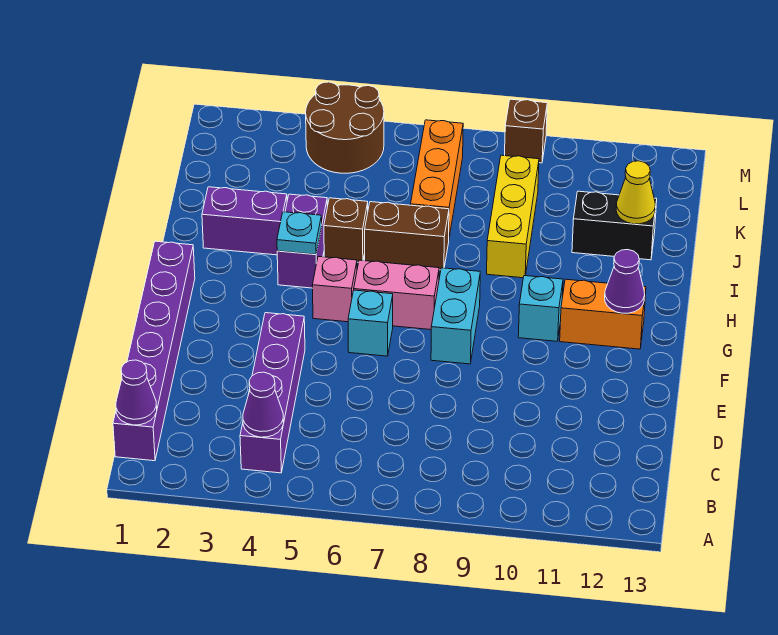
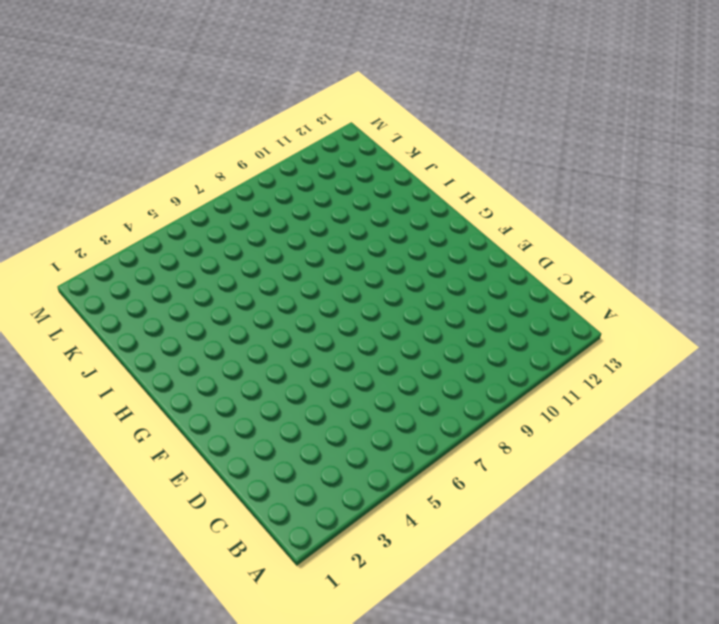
none -> purple 1x6 brick [113,241,195,461]
none -> purple 1x4 brick [240,313,305,473]
none -> cyan 1x1 brick [348,290,393,356]

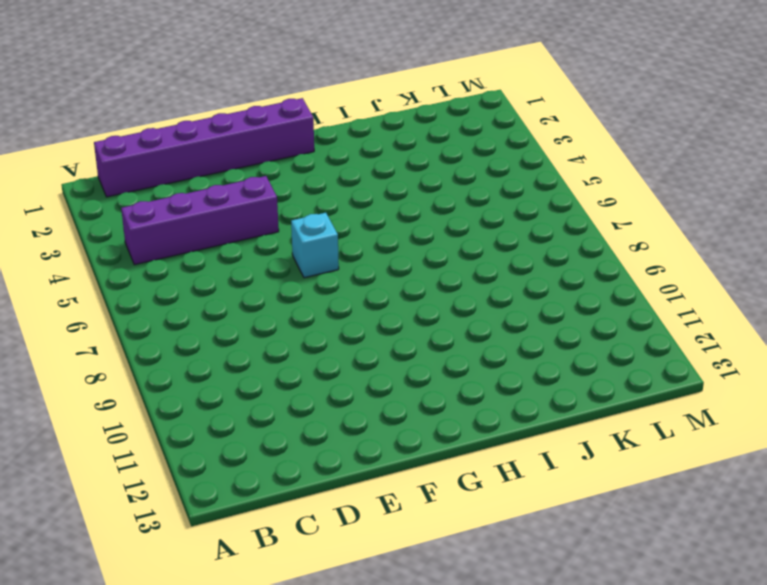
none -> cyan 1x2 brick [431,268,480,364]
none -> pink 1x1 brick [312,256,357,322]
none -> pink 1x2 brick [354,260,439,330]

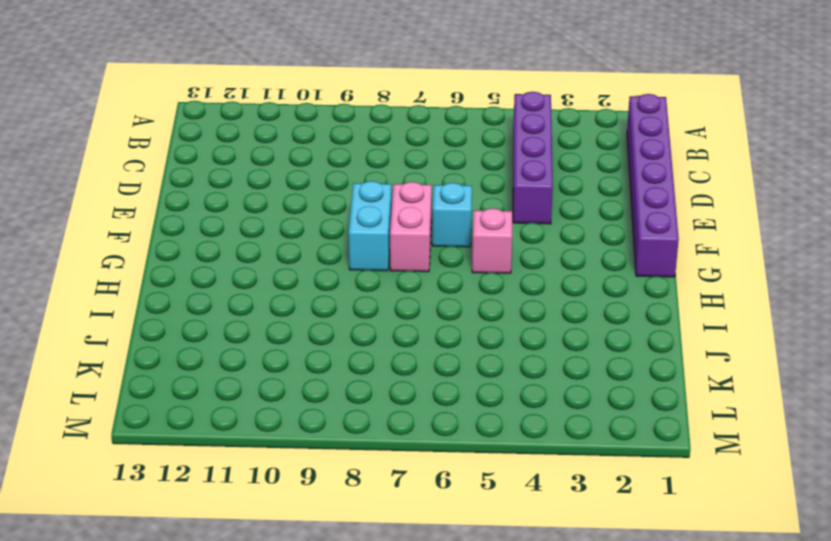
pink 1x2 brick [390,182,432,272] -> pink 1x2 brick turned to [354,260,439,330]
none -> cyan 1x1 brick [518,275,563,341]
none -> orange 1x2 brick [560,279,646,349]
none -> purple 1x2 brick [277,194,327,288]

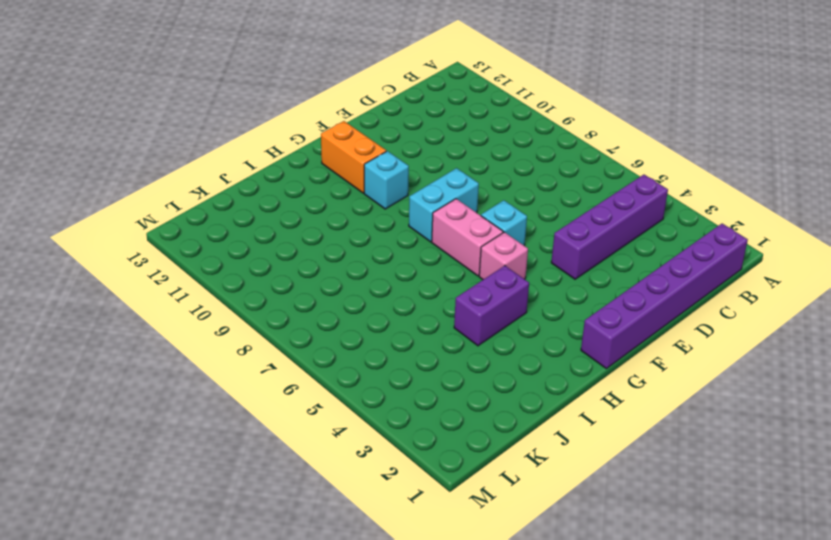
none -> purple 1x2 brick [202,187,287,255]
none -> brown 1x1 brick [324,198,368,262]
none -> brown 1x2 brick [365,202,449,270]

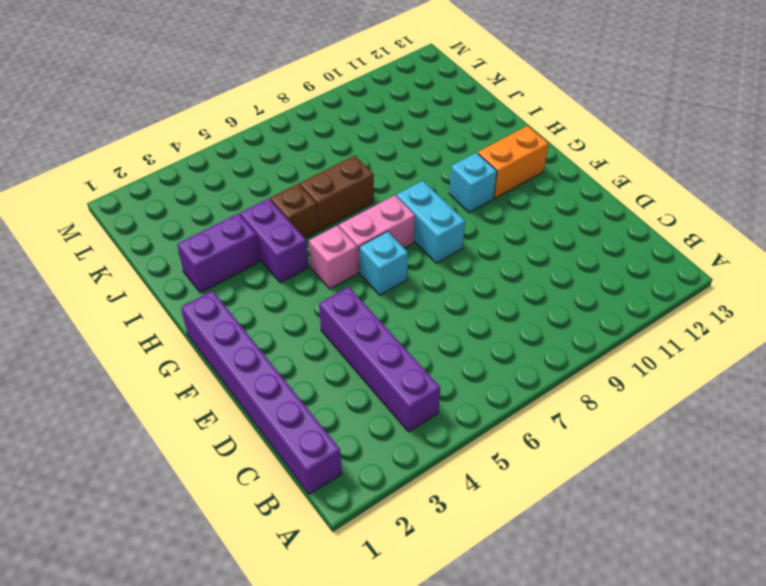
none -> yellow 1x3 brick [487,155,539,278]
none -> orange 1x3 brick [411,120,463,237]
none -> black 1x2 brick [572,191,657,260]

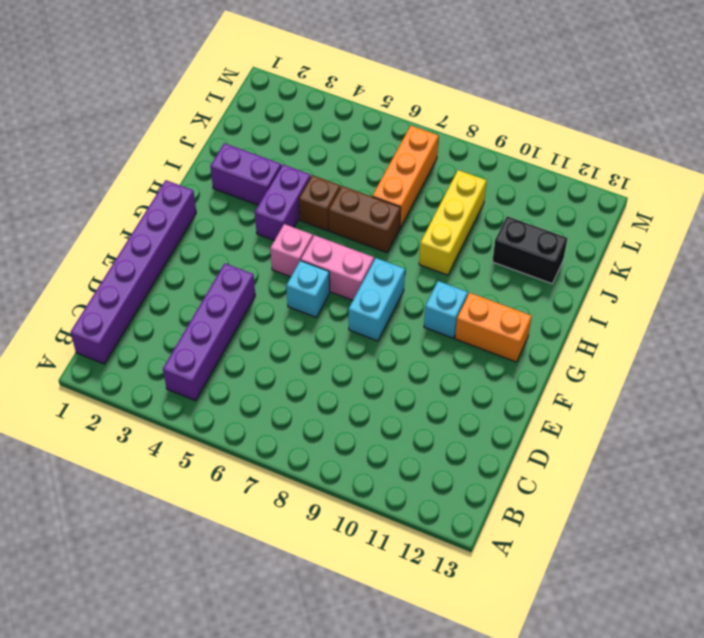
none -> brown 2x2 round brick [306,82,384,173]
none -> brown 1x1 brick [505,99,547,163]
none -> purple 1x1 cone [116,360,157,425]

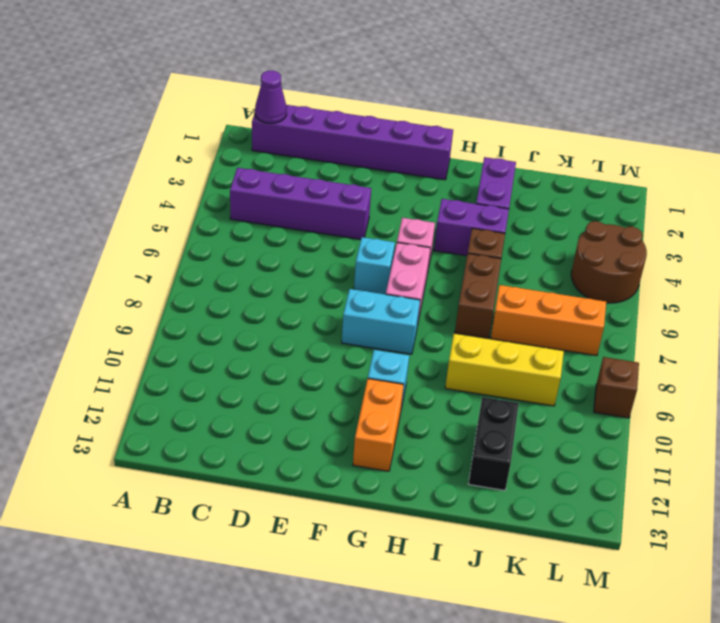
none -> purple 1x1 cone [243,372,284,437]
none -> purple 1x1 cone [605,250,645,313]
none -> cyan 1x1 plate [277,212,322,254]

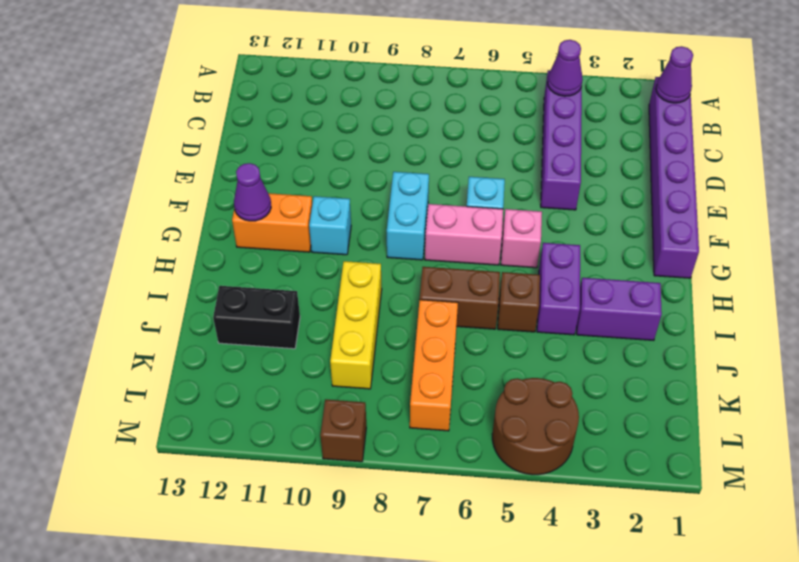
none -> cyan 1x1 plate [277,212,322,254]
none -> yellow 1x1 cone [616,161,655,224]

